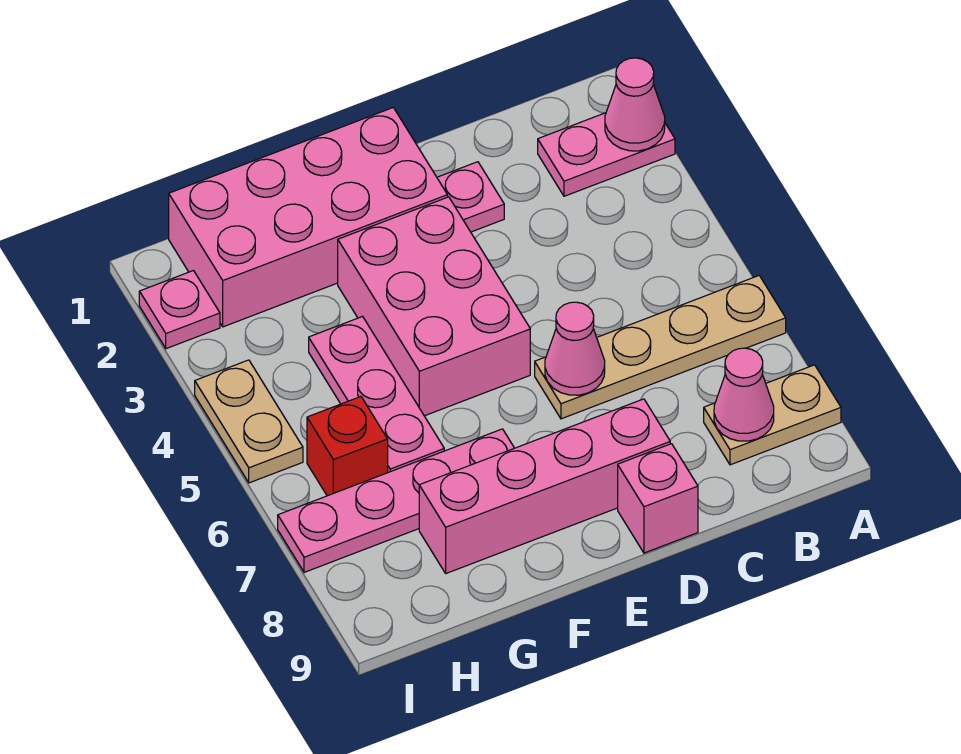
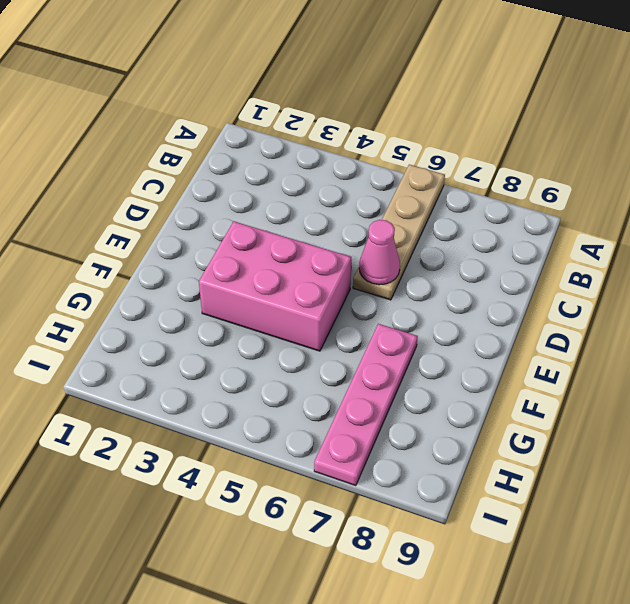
none -> pink 1x2 plate [538,113,675,196]
none -> tan 1x2 plate [704,365,841,465]
none -> pink 1x1 plate [437,162,504,232]

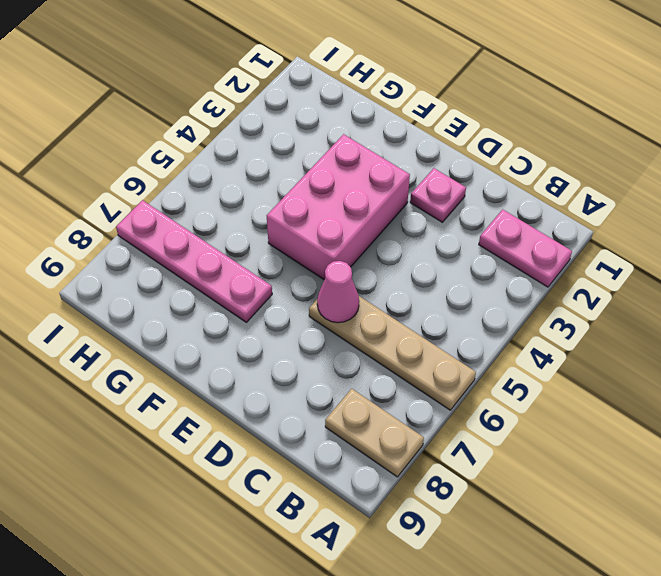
none -> pink 1x4 brick [419,399,670,573]
none -> pink 1x1 brick [618,444,698,553]
none -> pink 2x4 brick [169,108,448,327]

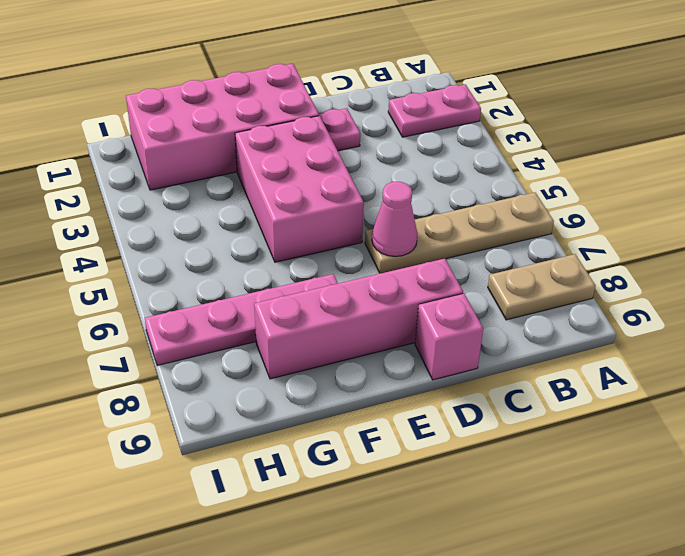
none -> pink 1x3 plate [309,317,444,472]
none -> red 1x1 brick [307,397,388,496]
none -> pink 1x1 plate [139,271,220,349]

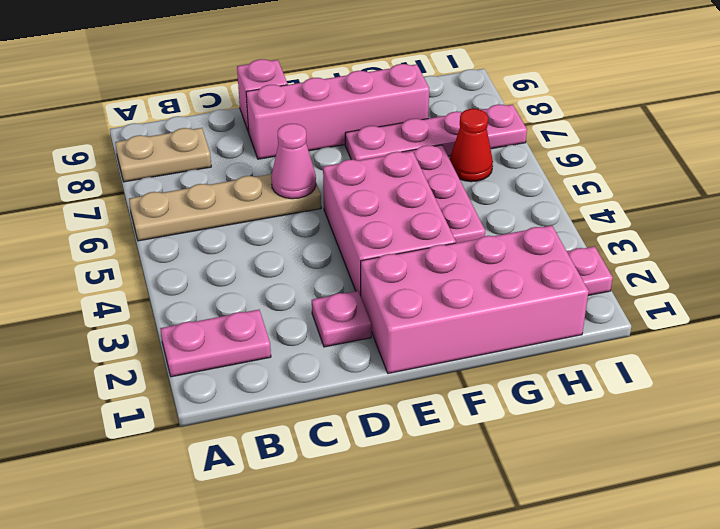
red 1x1 cone [450,109,493,182] -> red 1x1 brick [307,397,388,496]
none -> tan 1x2 plate [195,360,303,483]
none -> pink 1x1 cone [605,58,665,151]
none -> pink 1x1 cone [714,348,774,441]

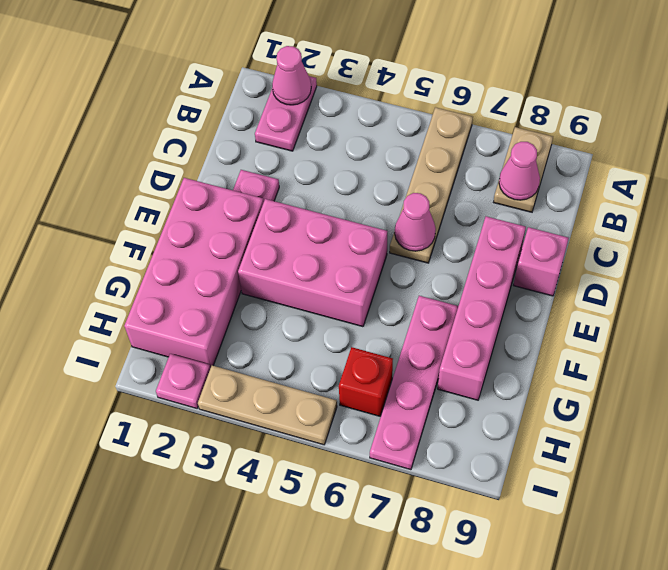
tan 1x3 plate [198,365,337,445] -> tan 1x2 plate [195,360,303,483]
none -> pink 1x3 plate [309,317,444,472]

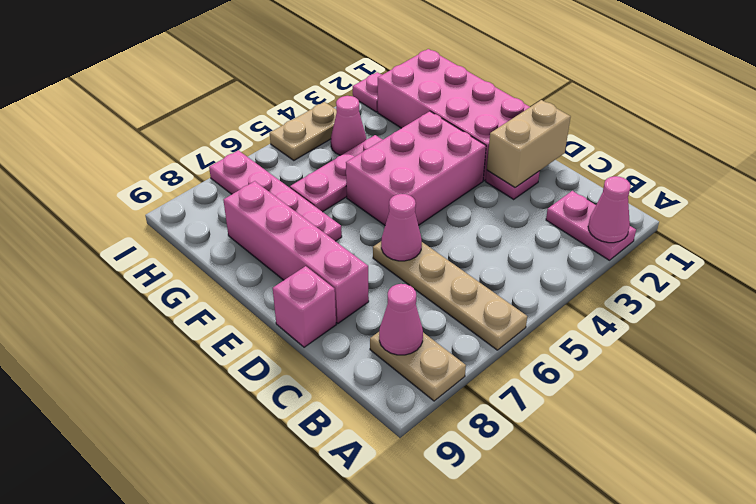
tan 1x2 brick [487,100,570,187] -> none
pink 1x1 cone [331,96,366,155] -> none
none -> red 1x1 brick [307,397,388,496]

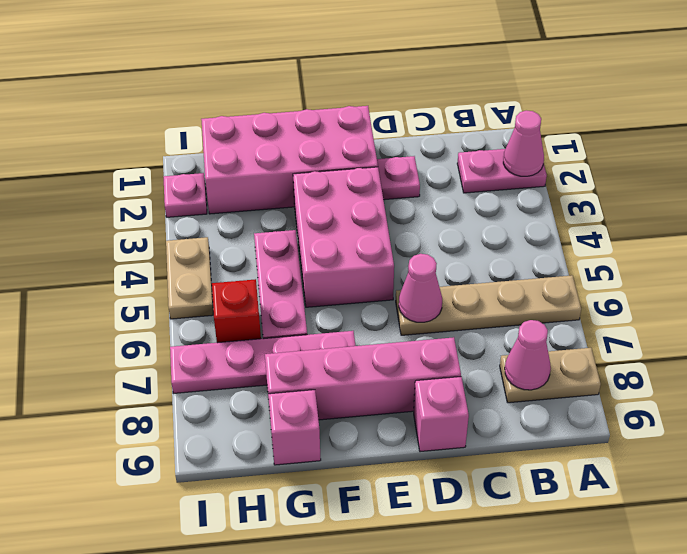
pink 1x1 brick [268,390,321,465] -> none

